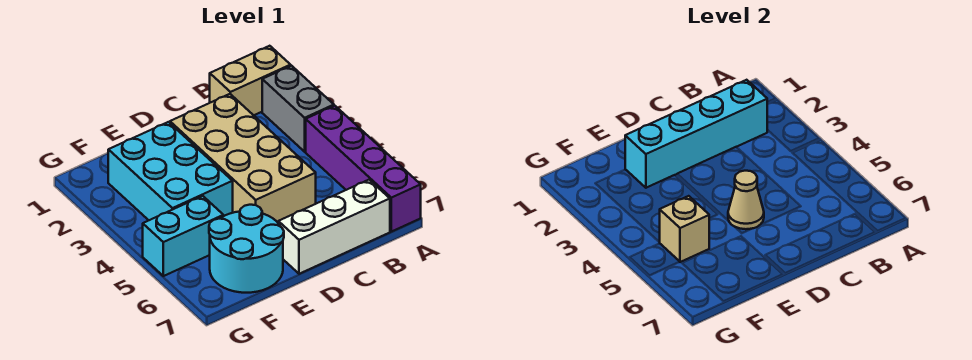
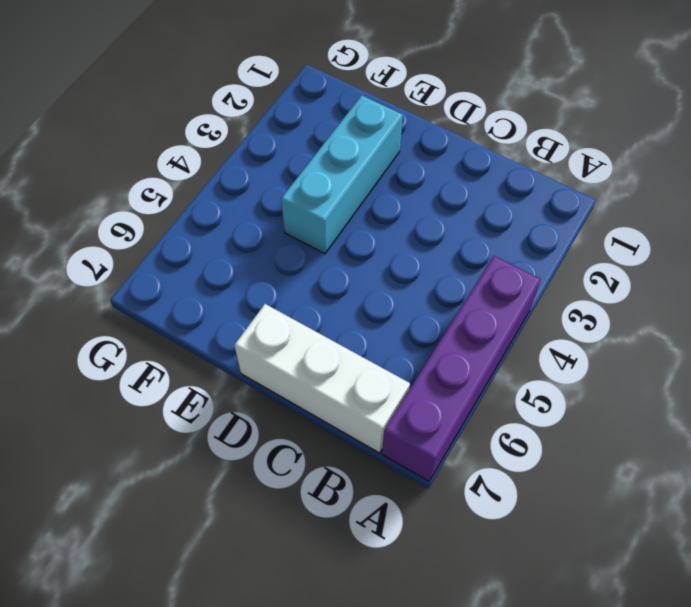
cyan 1x3 brick [281,95,403,254] -> cyan 2x3 brick [108,122,233,220]
none -> tan 1x2 brick [210,46,291,115]
none -> grey 1x2 brick [262,66,334,152]

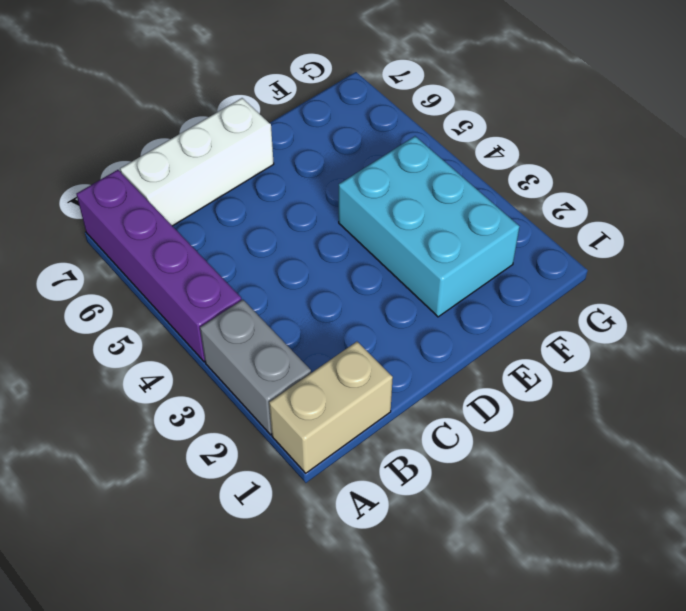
none -> tan 2x4 brick [170,94,316,222]
none -> cyan 2x2 round brick [209,205,284,293]

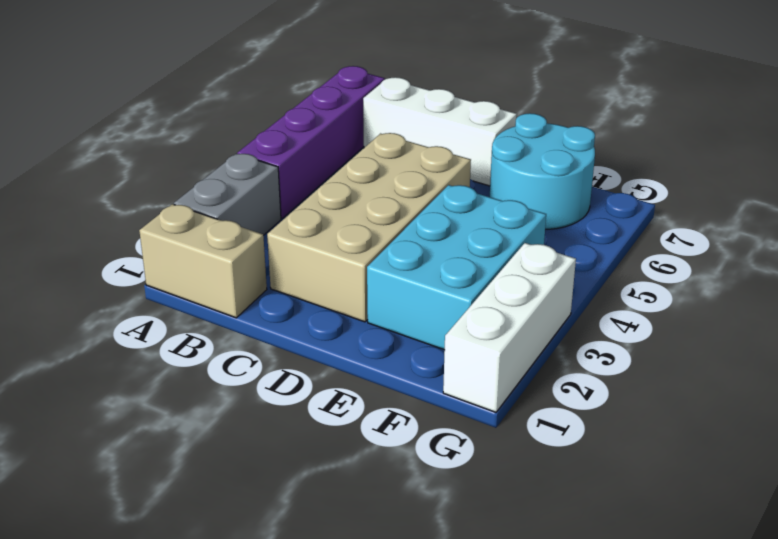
white 1x3 brick [443,243,576,412] -> none
none -> cyan 1x2 brick [143,196,223,276]
none -> cyan 1x4 brick [625,80,767,188]

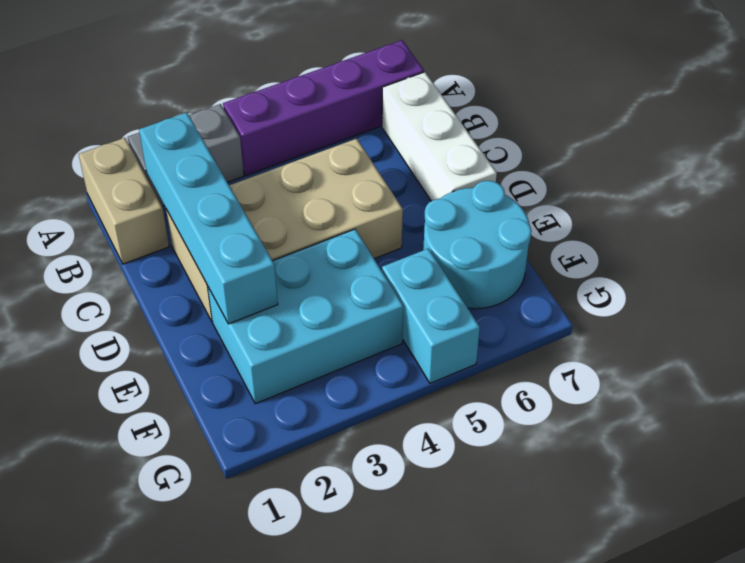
none -> tan 1x1 cone [728,171,764,229]
none -> tan 1x1 brick [660,196,709,262]

